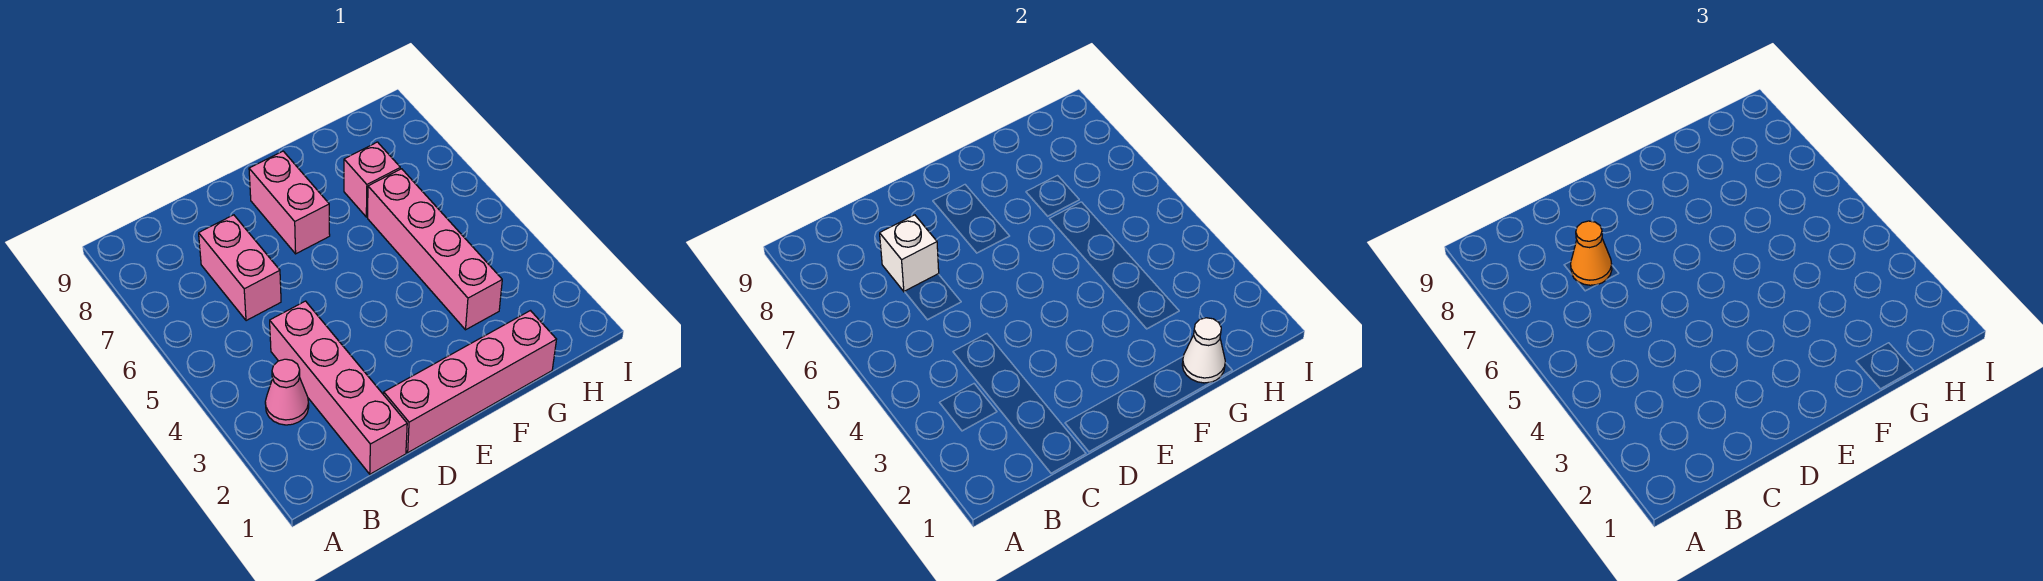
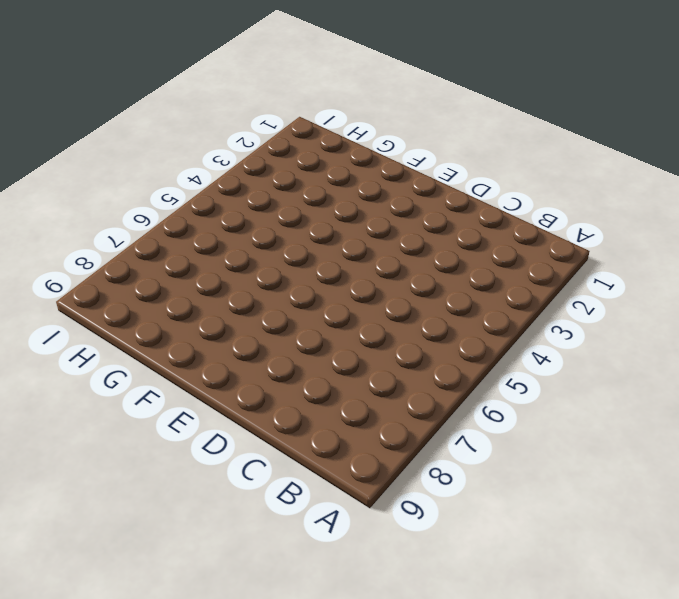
none -> pink 1x1 cone [265,359,309,425]
none -> pink 1x4 brick [270,301,407,474]

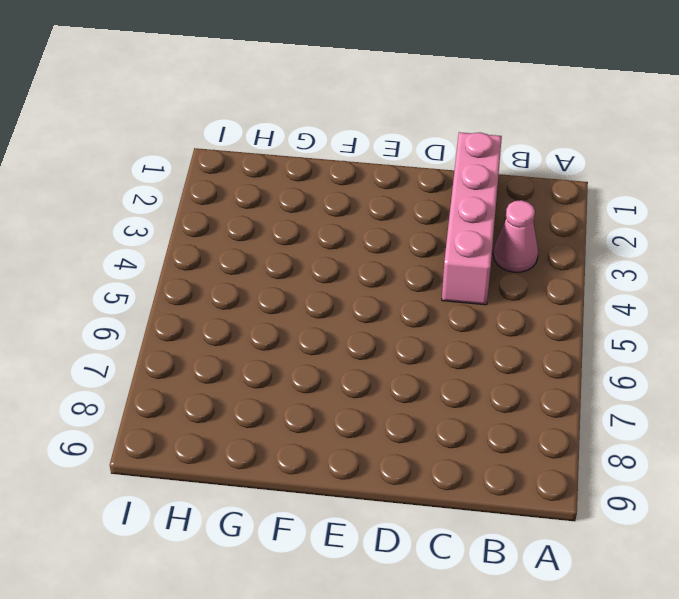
none -> pink 1x2 brick [199,215,281,321]
none -> pink 1x4 brick [384,311,556,453]

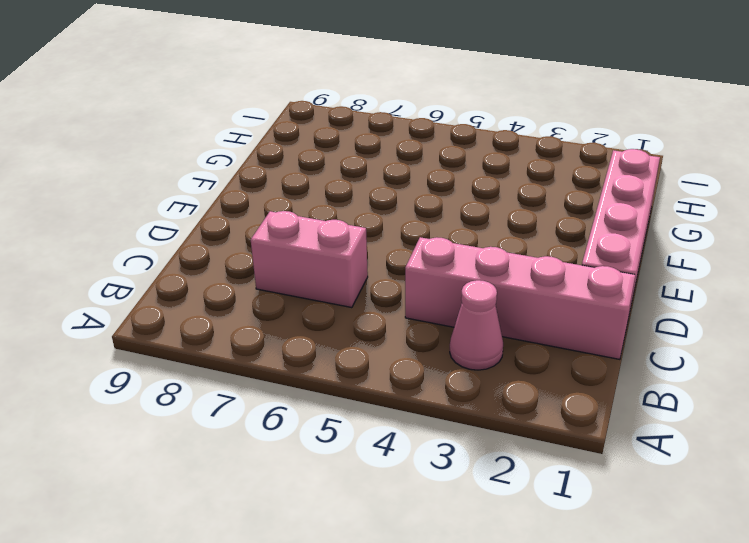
none -> pink 1x2 brick [249,151,330,254]
none -> pink 1x4 brick [368,169,502,330]

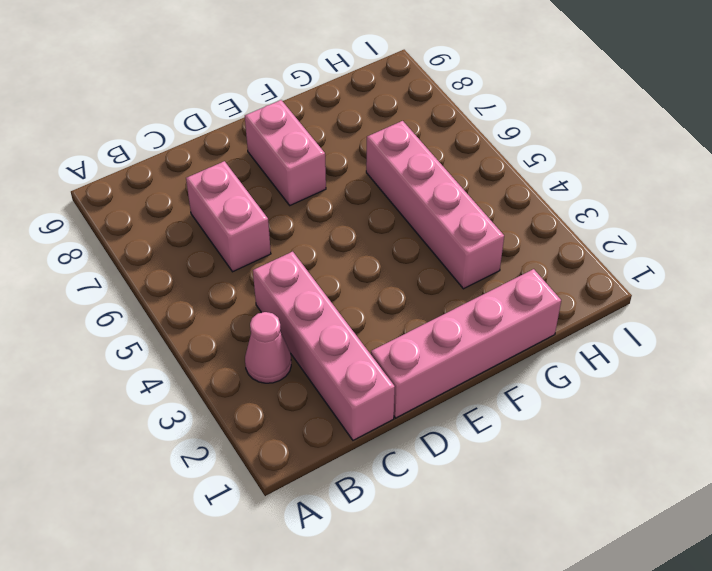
none -> pink 1x1 brick [344,142,400,217]
none -> white 1x1 brick [880,215,939,292]

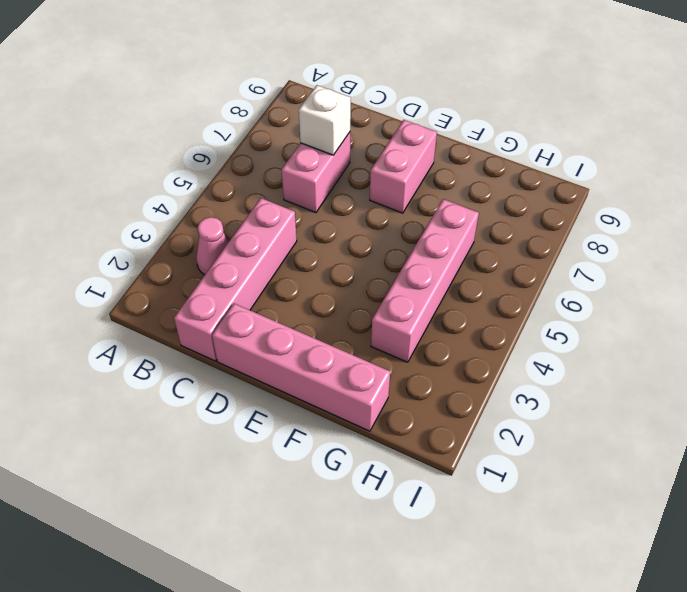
none -> pink 1x1 brick [344,142,400,217]
none -> white 1x1 cone [1182,318,1225,383]

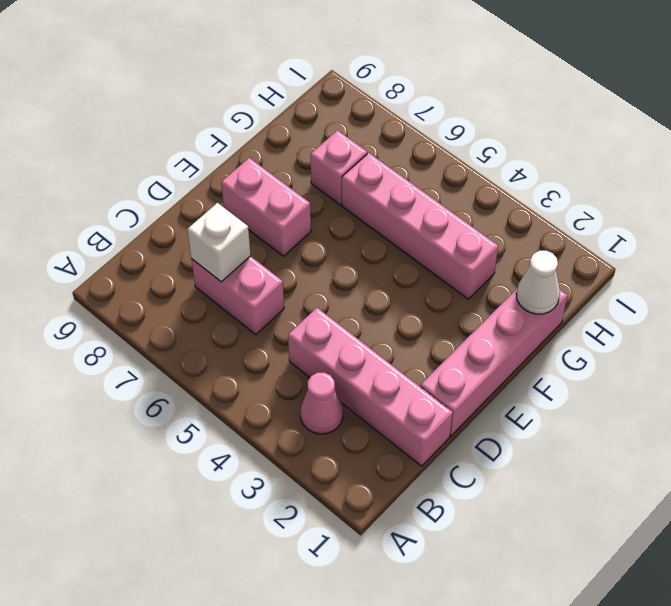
none -> orange 1x1 cone [1571,221,1612,285]

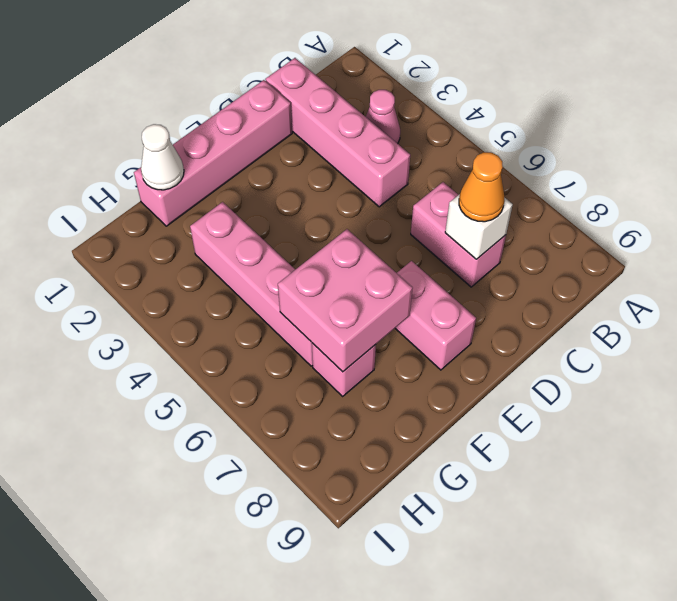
pink 2x2 brick [278,229,413,372] -> none

